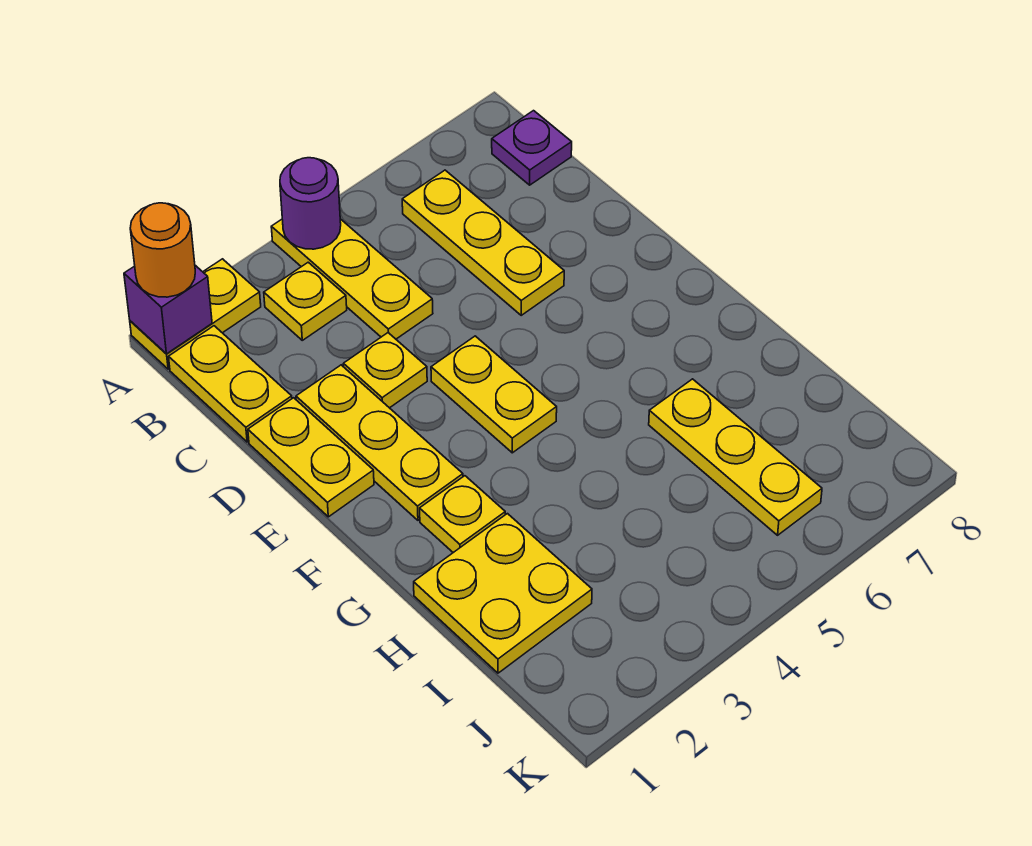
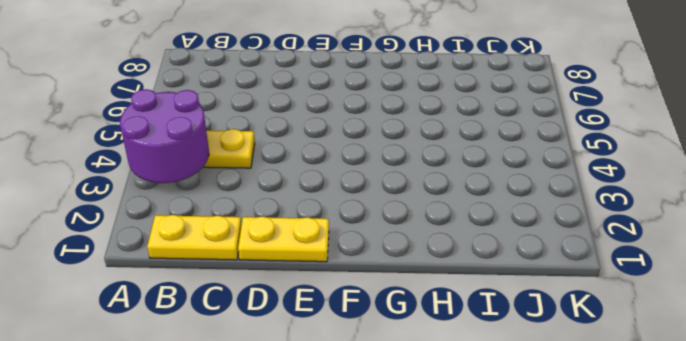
purple 2x2 round brick [120,89,209,183] -> purple 1x1 round brick [280,158,341,249]
none -> yellow 1x2 plate [130,259,261,369]
none -> yellow 1x1 plate [264,262,347,340]
none -> yellow 1x3 plate [402,170,564,315]

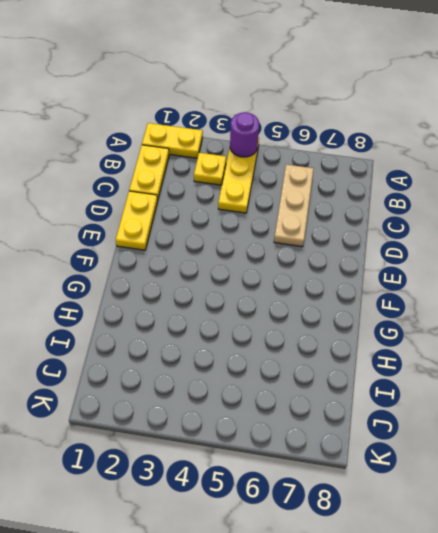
tan 1x3 plate [274,164,314,247] -> yellow 1x3 plate [402,170,564,315]
none -> purple 1x1 plate [492,111,572,185]
none -> yellow 1x3 plate [296,365,463,520]
none -> yellow 1x1 plate [343,333,427,408]

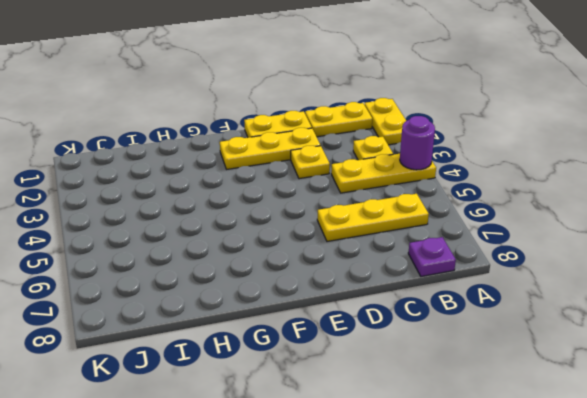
none -> yellow 1x2 plate [431,336,557,453]
none -> yellow 1x1 plate [420,476,505,553]
none -> yellow 2x2 plate [414,514,592,673]

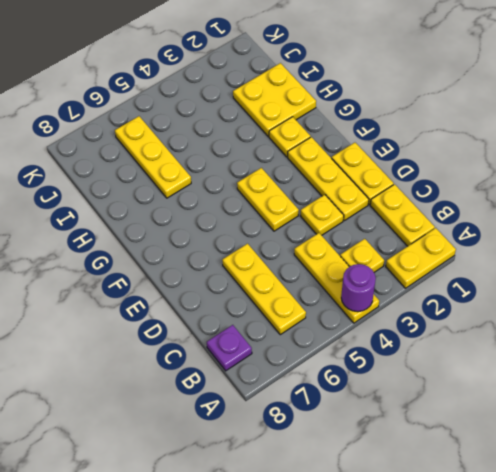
none -> purple 1x1 brick [124,265,212,354]
none -> orange 1x1 round brick [130,203,195,297]

